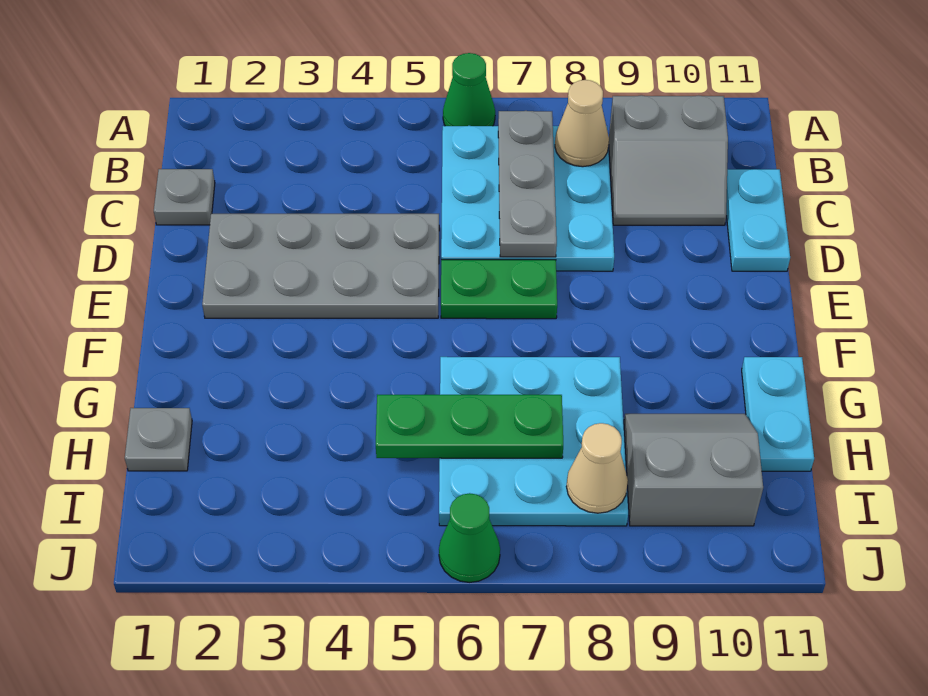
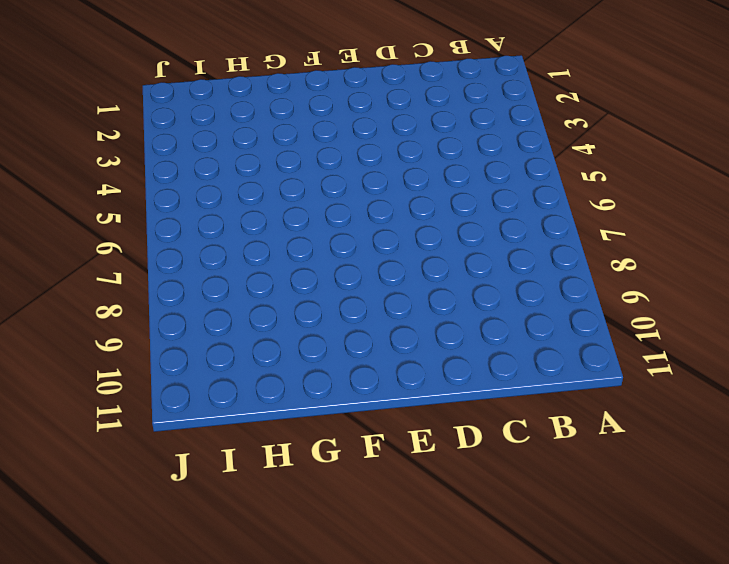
none -> green 1x1 cone [443,53,495,126]
none -> cyan 3x3 plate [441,126,614,271]
none -> grey 2x2 slope [609,95,728,225]

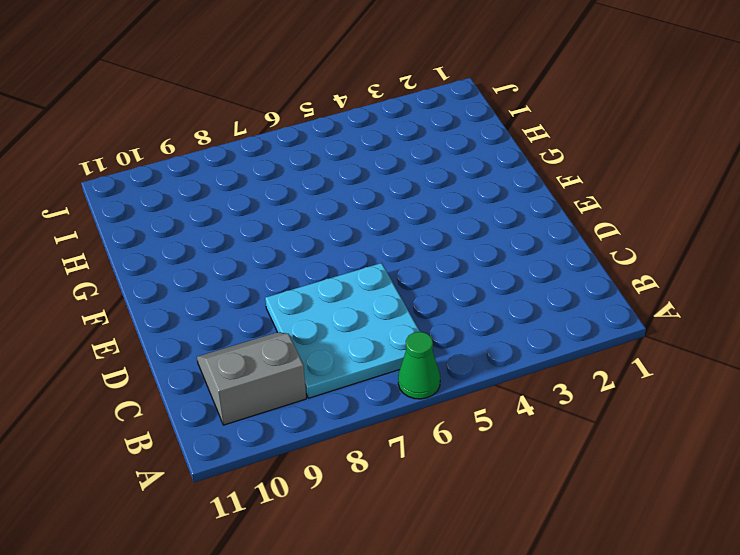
none -> grey 1x1 plate [154,169,215,225]
none -> cyan 1x2 plate [726,169,790,271]
none -> grey 2x4 plate [202,214,439,318]

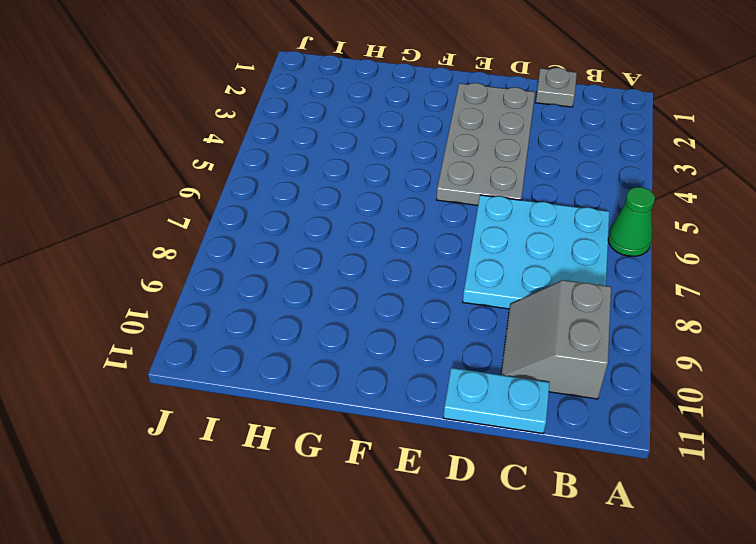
none -> green 1x2 plate [441,260,557,319]
none -> cyan 3x3 plate [439,357,628,526]
none -> cyan 1x2 plate [742,357,814,471]

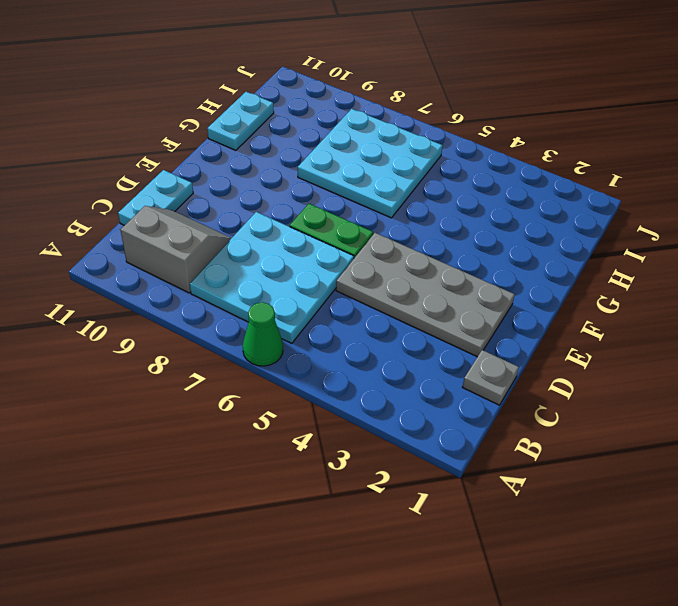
none -> grey 1x1 plate [125,408,192,471]
none -> grey 2x2 slope [624,414,763,526]
none -> green 1x1 cone [439,493,500,582]

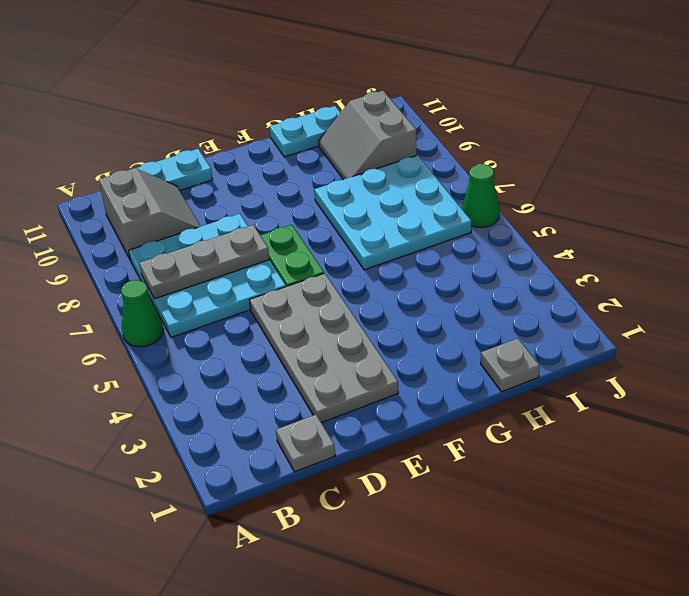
none -> tan 1x1 cone [555,80,609,167]
none -> green 1x3 plate [376,395,563,458]
none -> tan 1x1 cone [566,423,628,513]

